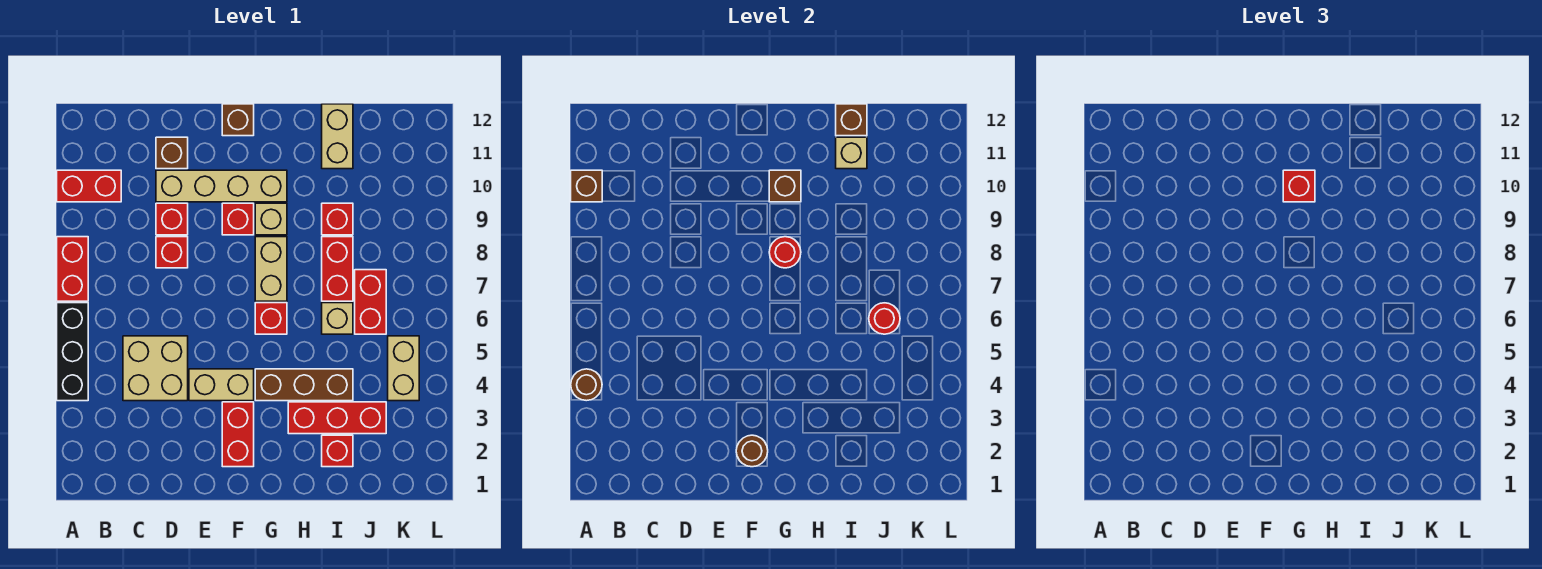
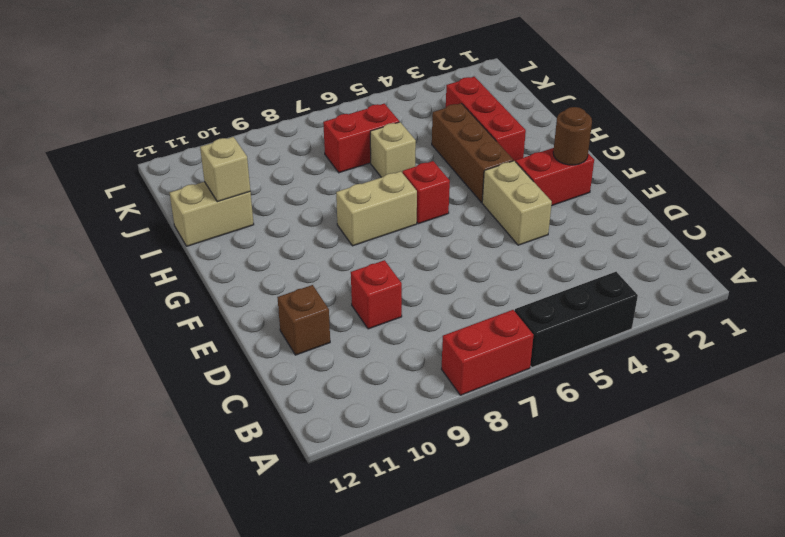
none -> red 1x2 brick [57,170,121,202]
none -> tan 2x2 brick [123,336,188,401]
none -> red 1x1 brick [156,237,188,268]
none -> tan 1x4 brick [156,170,287,202]

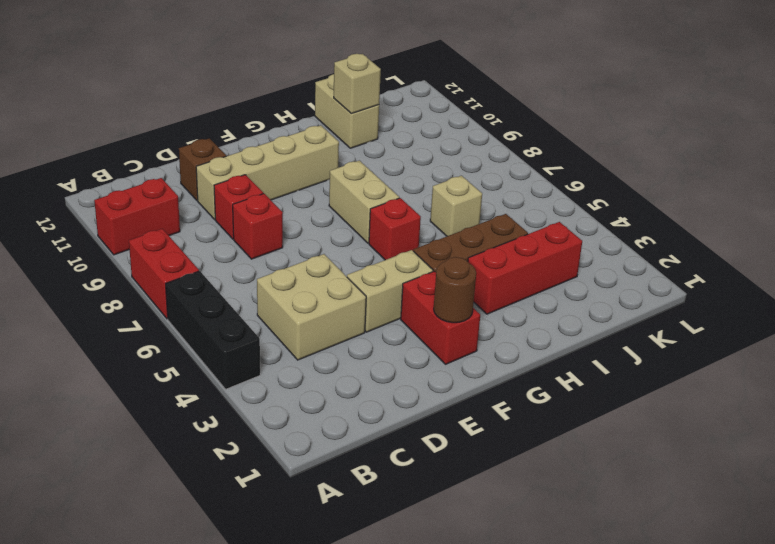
none -> red 1x1 brick [222,203,254,235]
none -> brown 1x1 brick [222,104,254,136]
none -> tan 1x1 brick [255,203,287,235]
none -> red 1x1 brick [322,435,353,467]

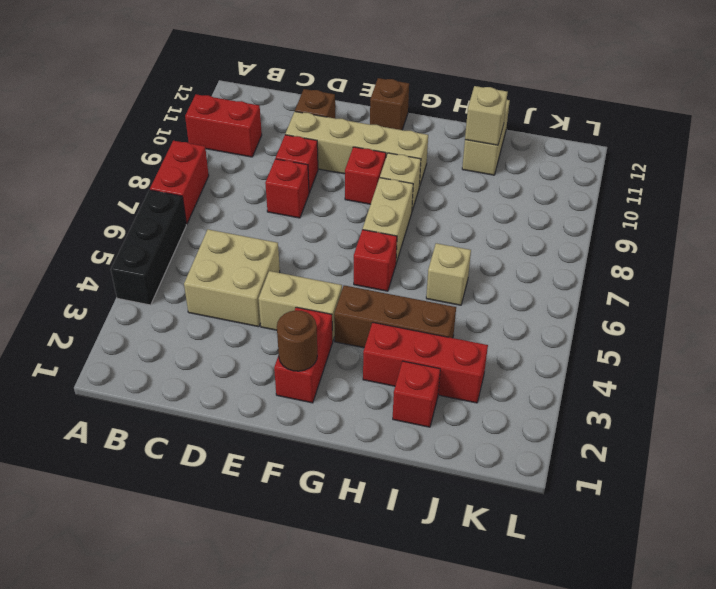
none -> red 1x2 brick [322,237,353,301]
none -> red 1x1 brick [322,203,353,235]
none -> red 1x2 brick [355,270,386,334]
none -> tan 1x2 brick [388,336,419,401]

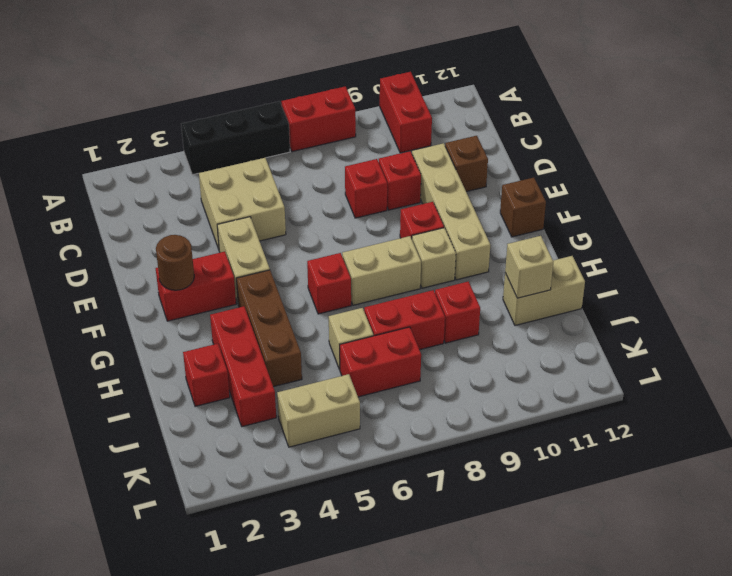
none -> brown 1x1 round brick [571,369,602,401]
none -> brown 1x1 brick [571,170,602,202]
none -> red 1x1 round brick [769,237,801,268]
none -> brown 1x1 brick [769,170,801,202]

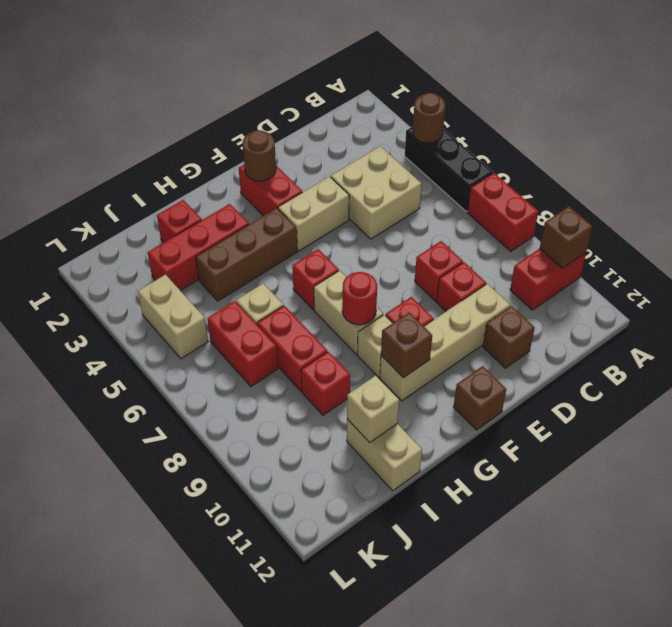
none -> brown 1x1 brick [836,104,867,136]
none -> red 1x1 round brick [869,303,900,334]
none -> red 1x1 brick [1283,170,1315,202]

